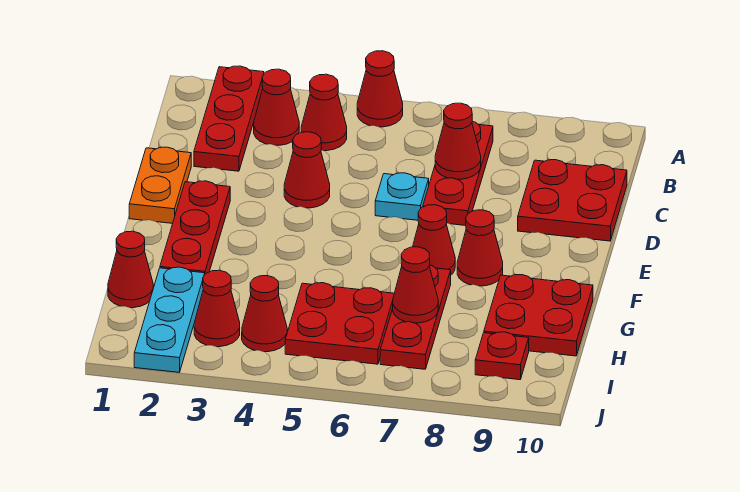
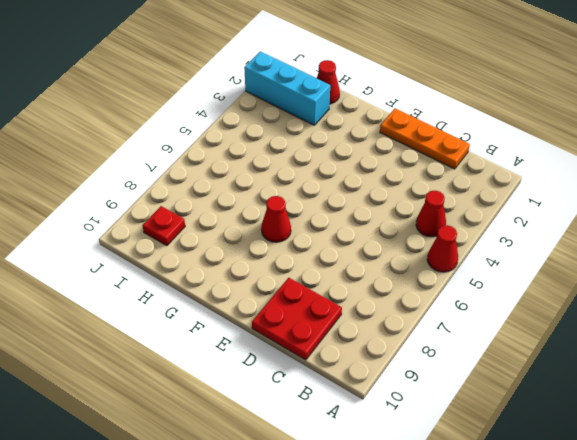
orange 1x3 plate [380,108,470,169] -> orange 1x2 plate [129,147,191,223]
cyan 1x3 brick [244,51,330,125] -> cyan 1x3 plate [134,267,205,372]
none -> red 1x3 plate [194,66,264,171]
none -> red 1x1 cone [254,69,299,145]
none -> red 1x3 plate [423,122,493,226]

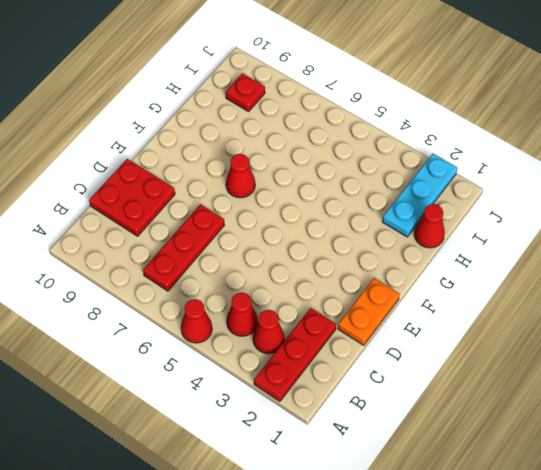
none -> red 1x1 cone [284,132,330,208]
none -> cyan 1x1 plate [375,173,429,220]
none -> red 1x3 plate [160,181,230,274]

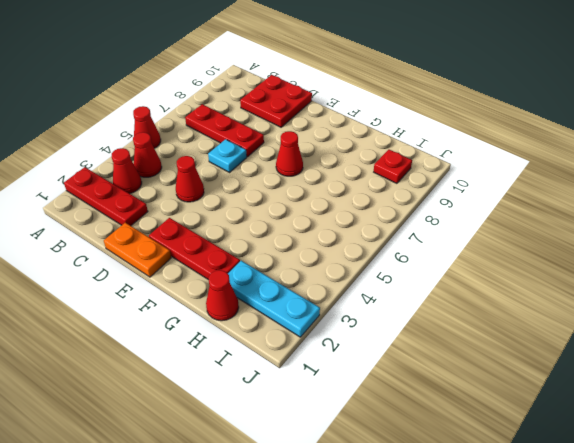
none -> red 1x1 cone [457,210,503,286]
none -> red 1x3 plate [380,265,451,369]
none -> red 2x2 plate [484,275,593,356]

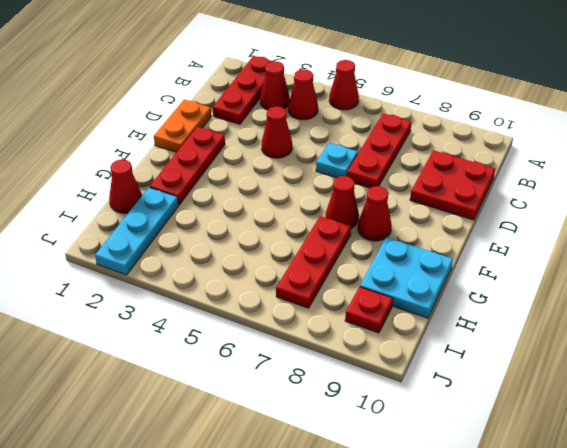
cyan 2x2 plate [360,237,453,318] -> red 2x2 plate [484,275,593,356]
none -> red 2x2 plate [285,283,394,364]
none -> red 1x1 cone [194,270,240,347]
none -> red 1x1 cone [242,276,287,352]

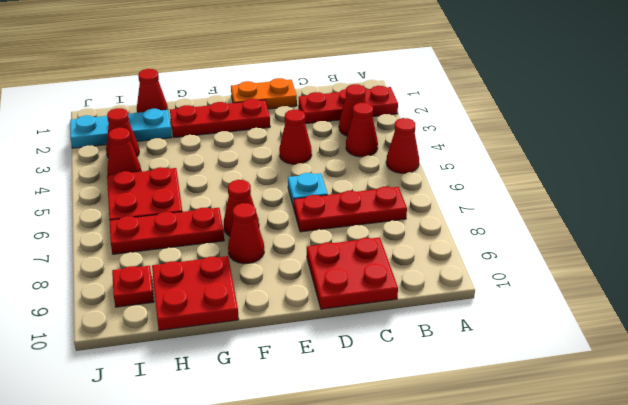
none -> red 1x1 cone [435,103,481,179]
none -> red 1x1 cone [393,247,438,323]

